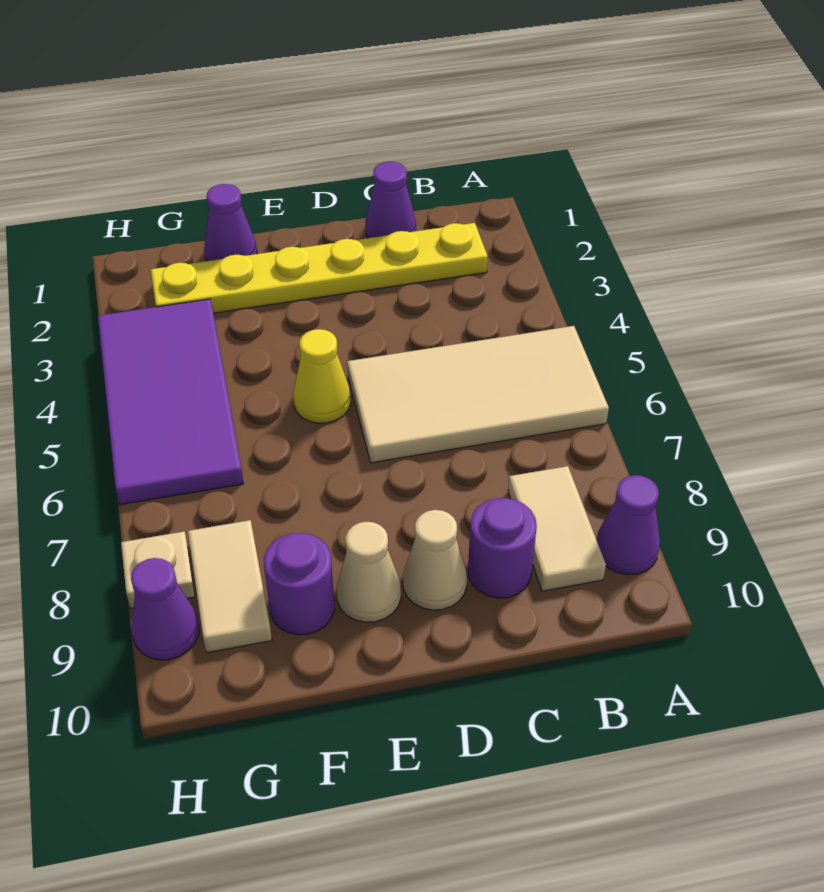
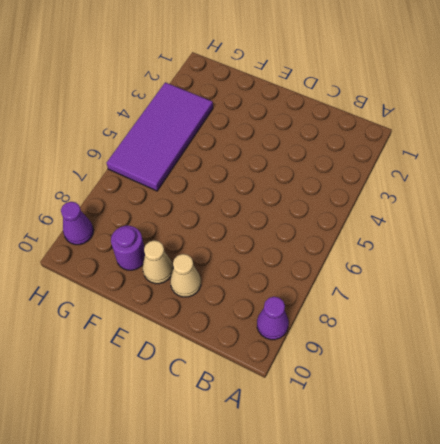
none -> tan 2x4 tile [347,326,609,463]
none -> yellow 1x6 plate [151,223,488,313]
none -> tan 1x2 tile [508,466,606,591]

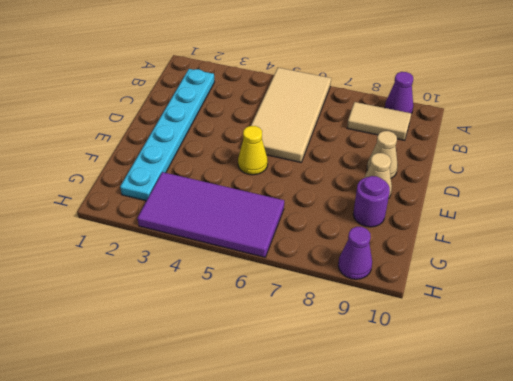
cyan 1x6 plate [120,69,215,201] -> yellow 1x6 plate [151,223,488,313]
none -> purple 1x1 cone [365,162,416,238]
none -> purple 1x1 round brick [468,498,537,598]
none -> purple 1x1 cone [204,184,257,261]

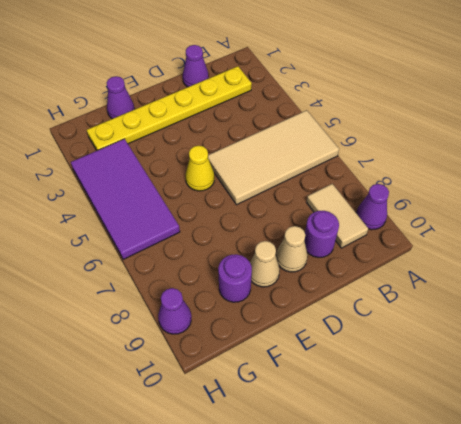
none -> tan 1x2 tile [188,520,272,653]
none -> tan 1x1 plate [121,531,195,608]

